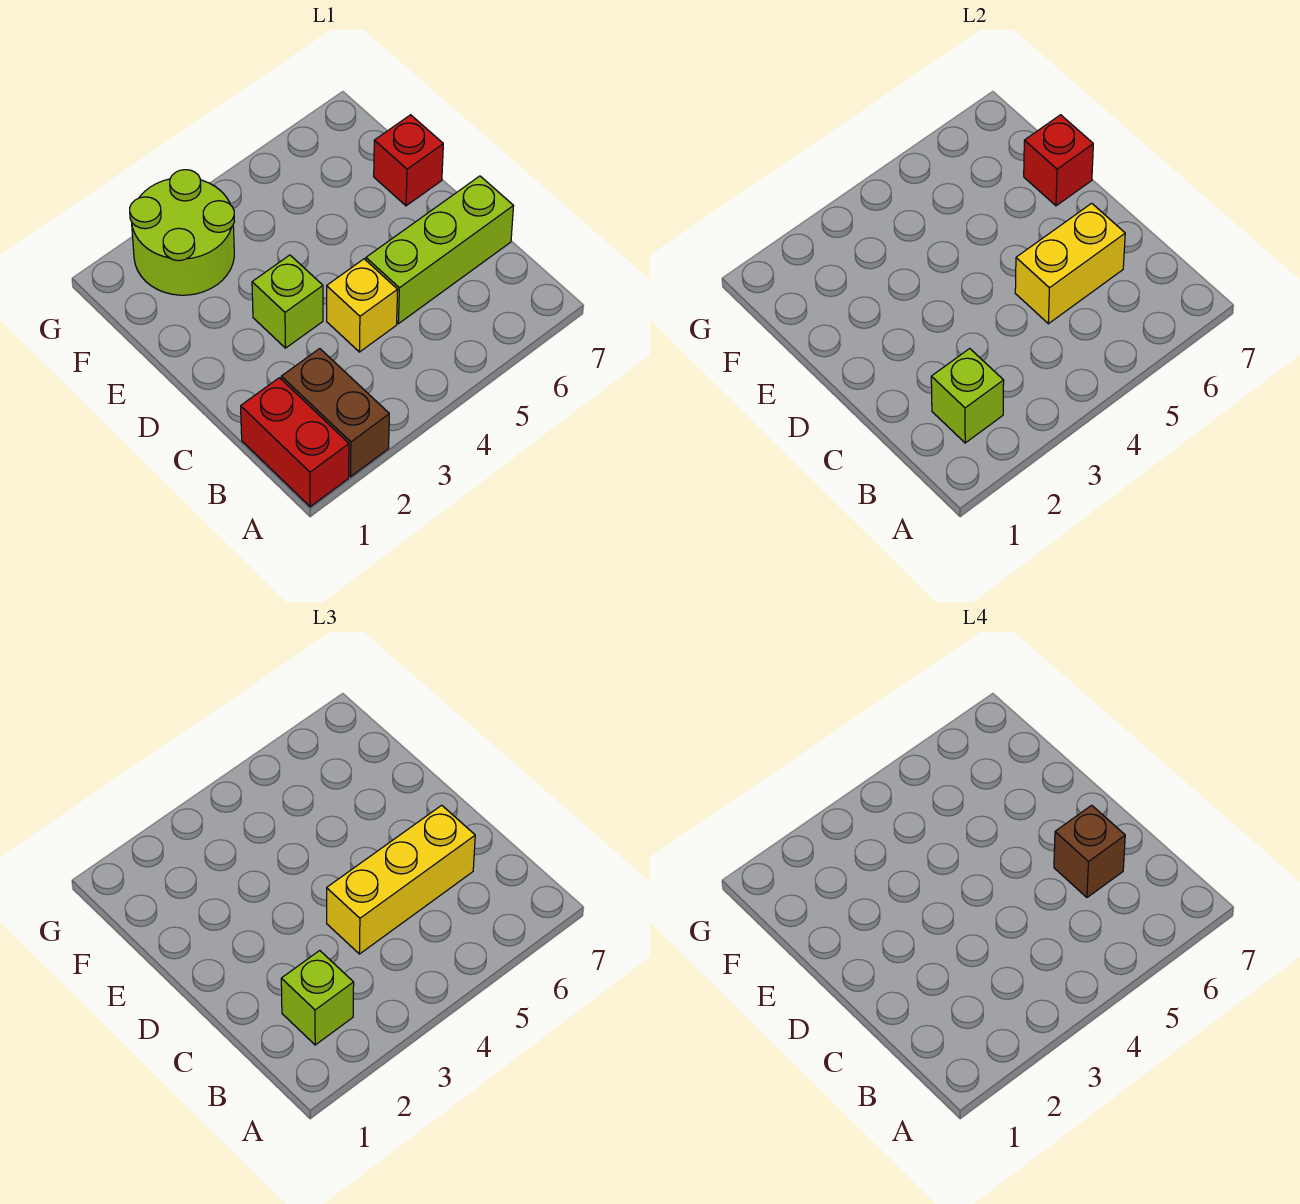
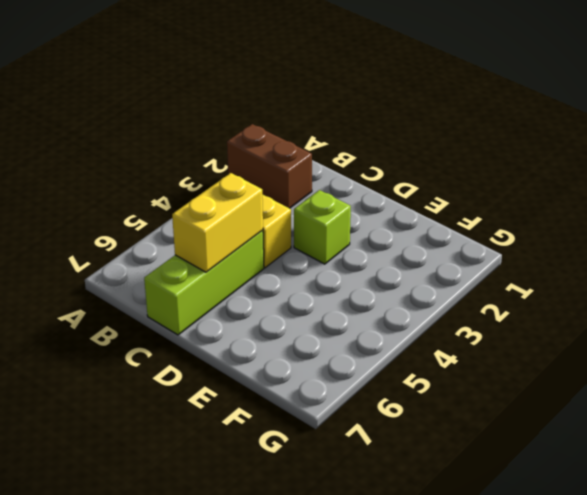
none -> red 1x2 brick [241,378,349,507]
none -> red 1x1 brick [374,115,443,206]
none -> lime 2x2 round brick [130,170,234,295]

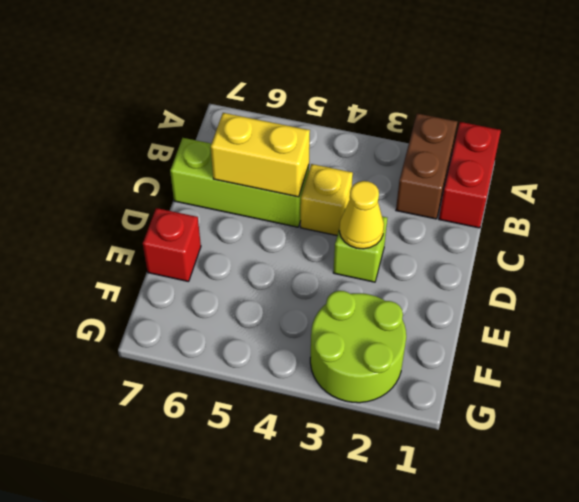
yellow 1x1 cone [339,181,384,249] -> none
none -> lime 1x1 brick [931,349,1004,443]
none -> red 1x1 brick [1024,115,1093,206]
none -> lime 1x1 brick [281,951,354,1045]

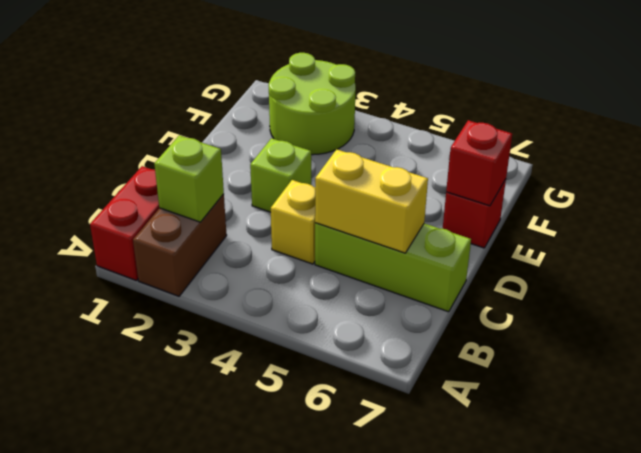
none -> lime 1x1 brick [281,951,354,1045]
none -> yellow 1x3 brick [327,805,475,954]
none -> brown 1x1 brick [1054,805,1125,897]

